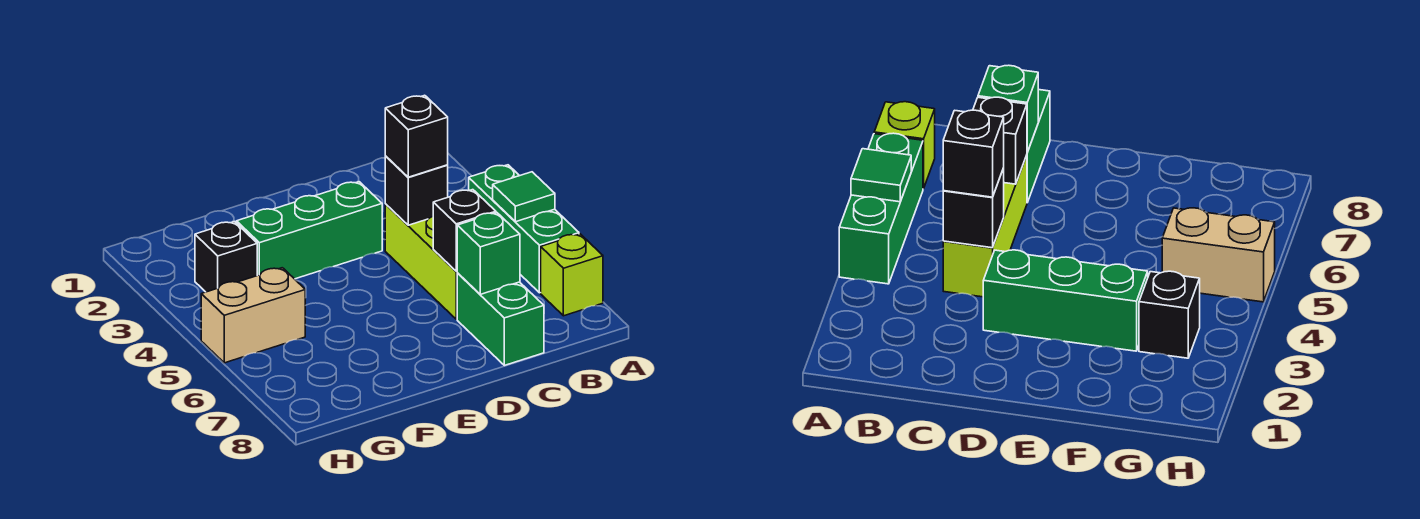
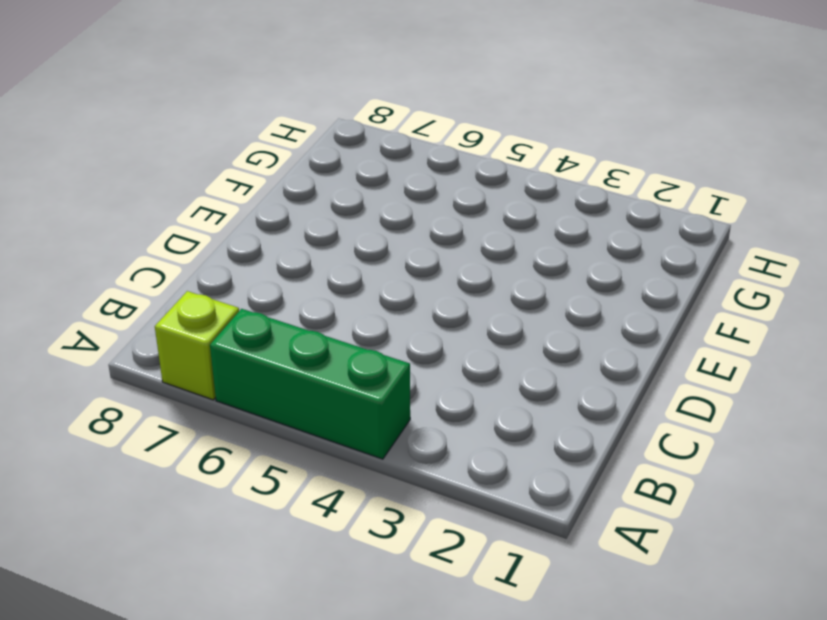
none -> lime 1x3 brick [385,204,457,319]
none -> green 1x2 brick [457,273,544,365]
none -> green 1x3 brick [236,182,382,279]

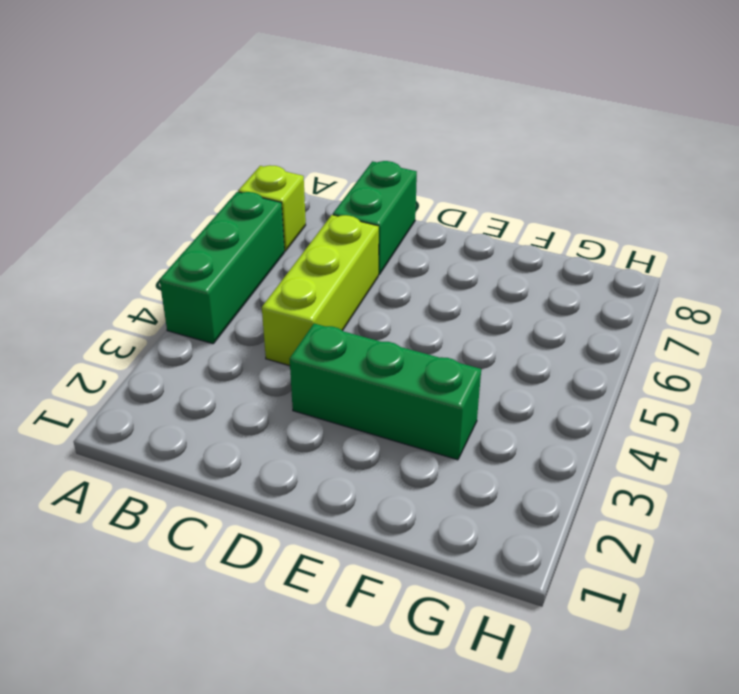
none -> black 1x1 brick [195,222,257,292]
none -> tan 1x2 brick [201,268,305,363]
none -> green 1x1 tile [493,172,555,222]

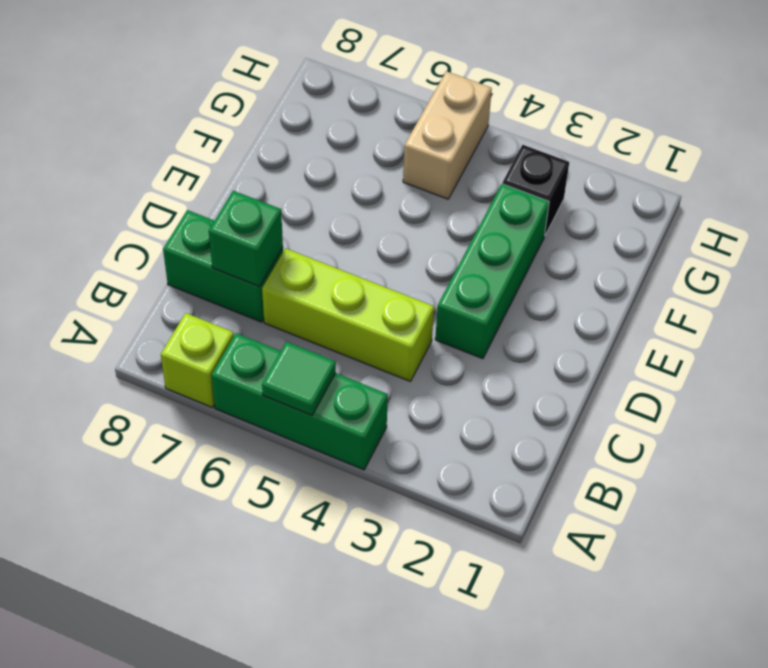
none -> black 1x1 brick [385,156,448,225]
none -> black 1x1 brick [433,190,496,271]
none -> black 1x1 brick [385,95,448,177]

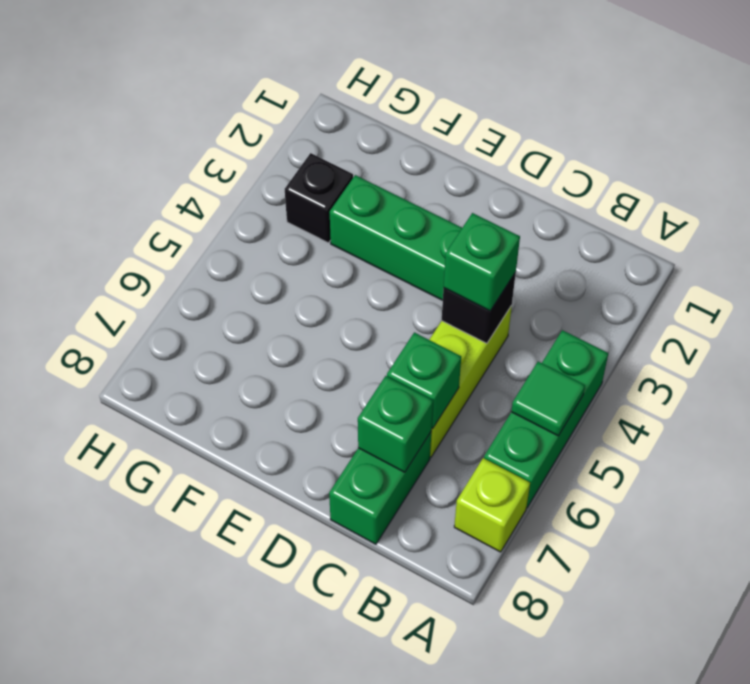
green 1x1 brick [444,213,520,311] -> black 1x1 brick [385,95,448,177]
green 1x1 brick [387,332,461,429] -> black 1x1 brick [433,190,496,271]
none -> tan 1x2 brick [201,268,305,363]

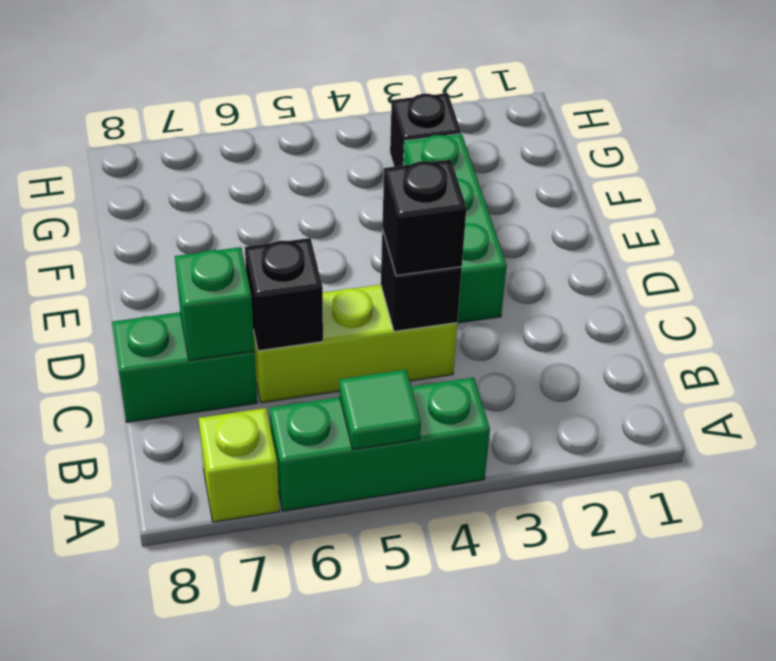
none -> tan 1x2 brick [201,268,305,363]

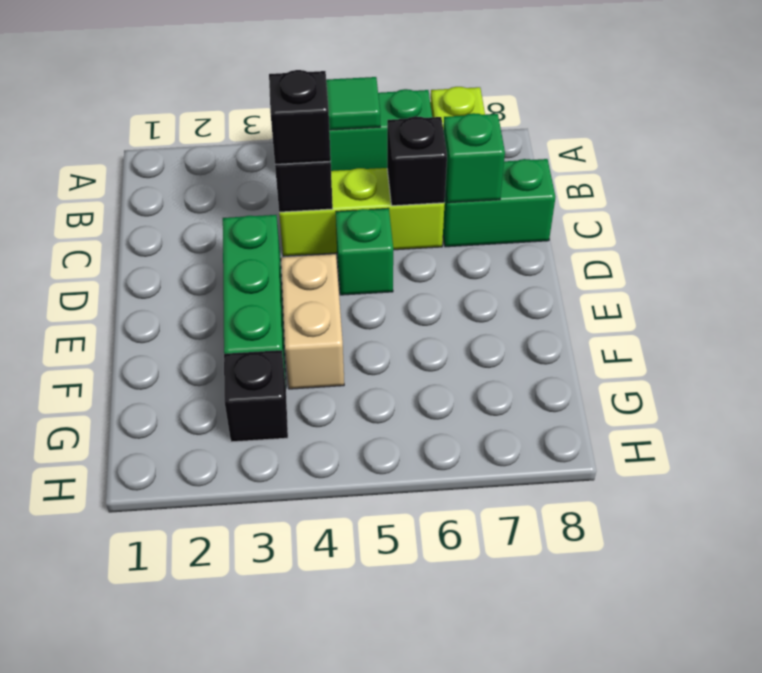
green 1x1 brick [336,208,393,295] -> none
tan 1x2 brick [281,254,344,389] -> tan 1x2 brick moved to [201,268,305,363]

